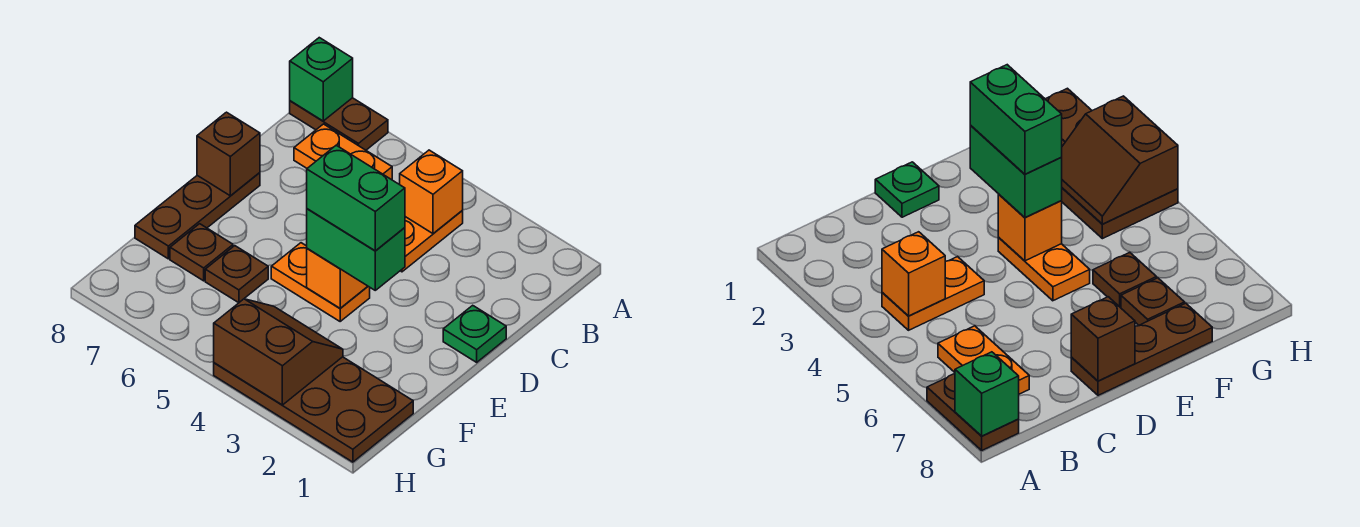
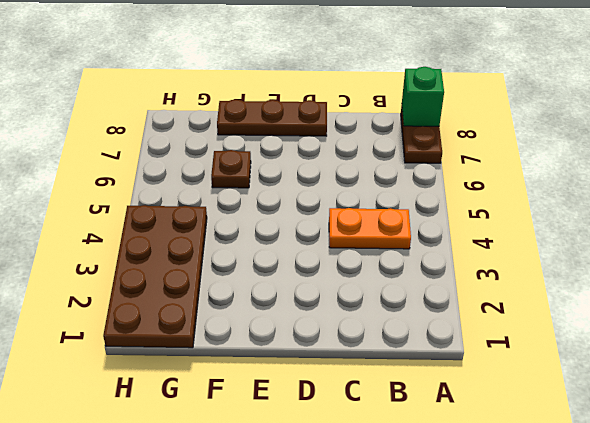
none -> orange 1x2 plate [294,124,392,180]
none -> green 1x1 plate [443,305,506,362]
none -> orange 1x2 plate [271,243,370,321]

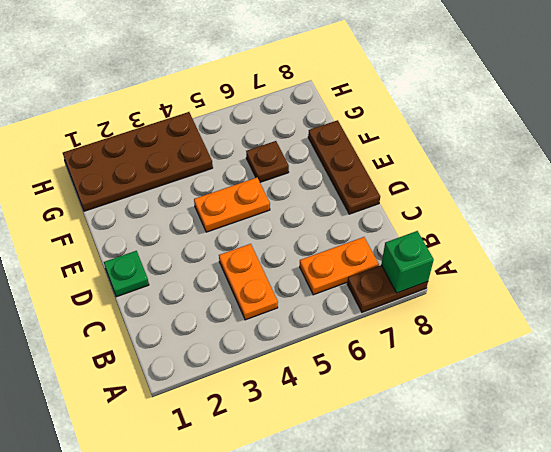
none -> brown 1x1 plate [170,224,233,281]
none -> orange 1x1 brick [400,150,463,234]
none -> brown 1x1 brick [197,112,260,196]

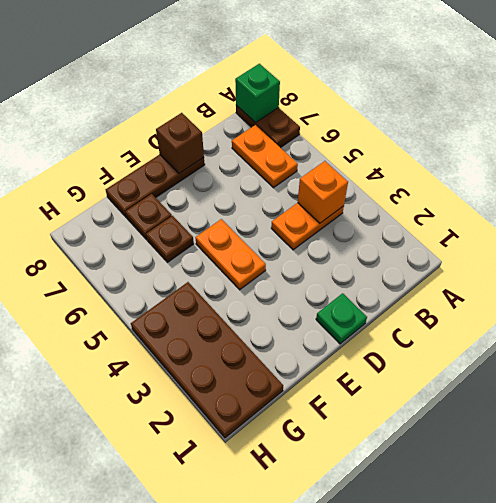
none -> orange 1x1 brick [307,248,368,308]
none -> brown 2x2 slope [214,299,343,405]
none -> green 1x2 brick [307,209,405,290]

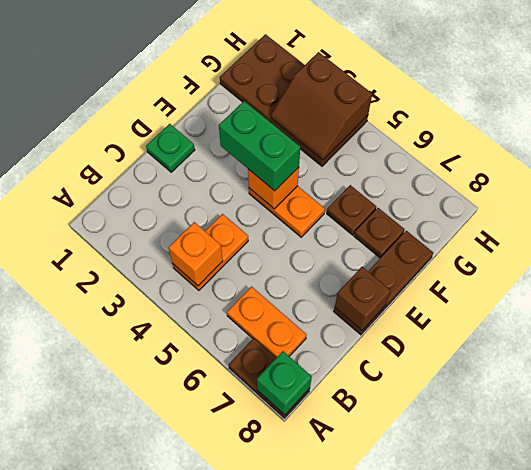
none -> green 1x2 brick [307,145,405,251]

